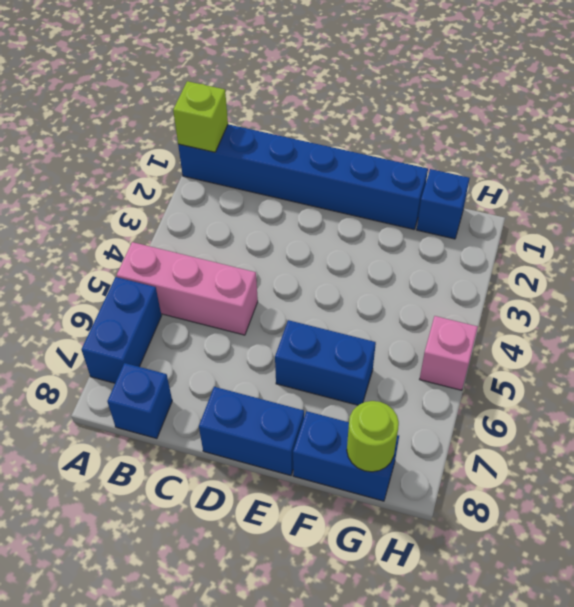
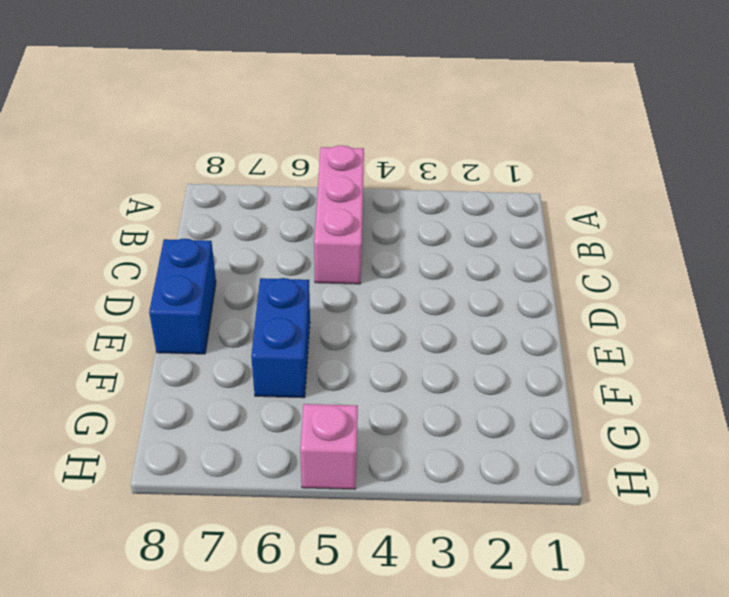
none -> blue 1x6 brick [178,124,428,229]
none -> blue 1x2 brick [81,277,162,383]

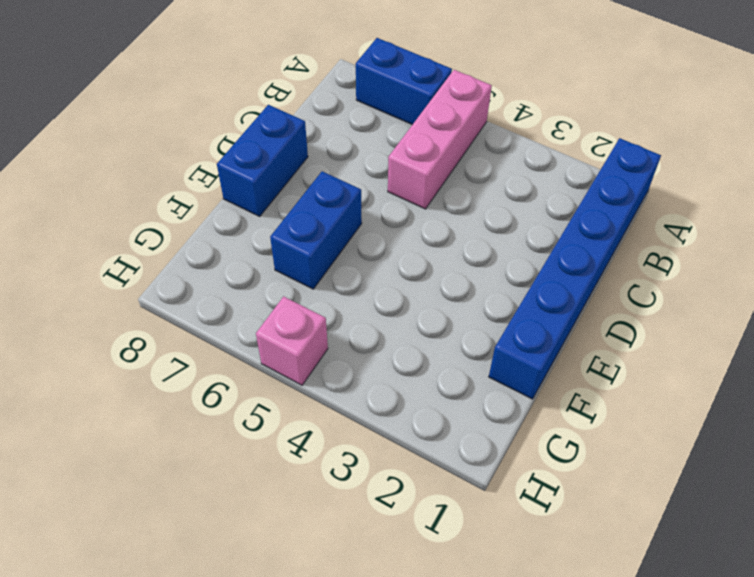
none -> blue 1x1 brick [107,363,172,439]
none -> blue 1x2 brick [293,411,399,501]

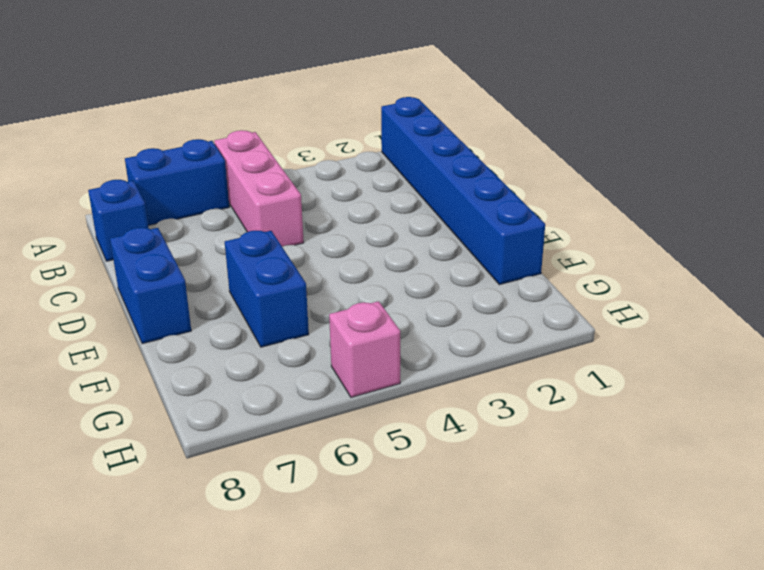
none -> blue 1x2 brick [293,411,399,501]
none -> blue 1x1 brick [417,169,470,239]

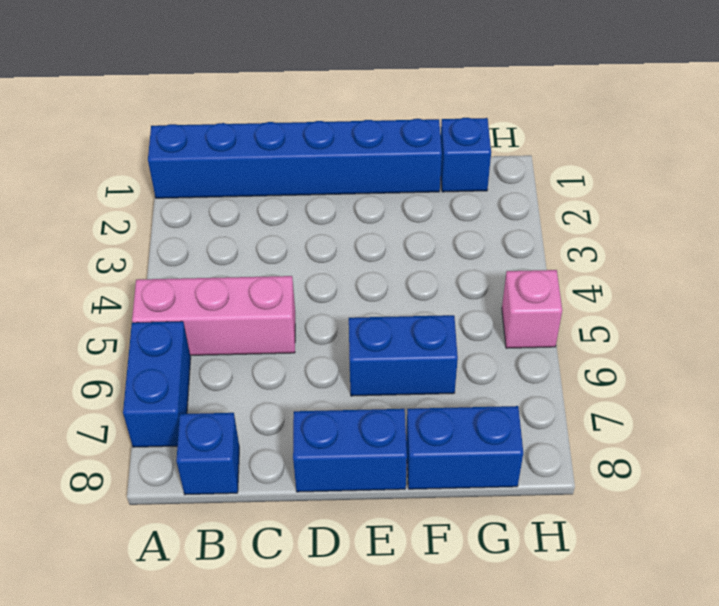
none -> lime 1x1 brick [173,81,228,152]
none -> lime 1x1 round brick [347,401,399,472]

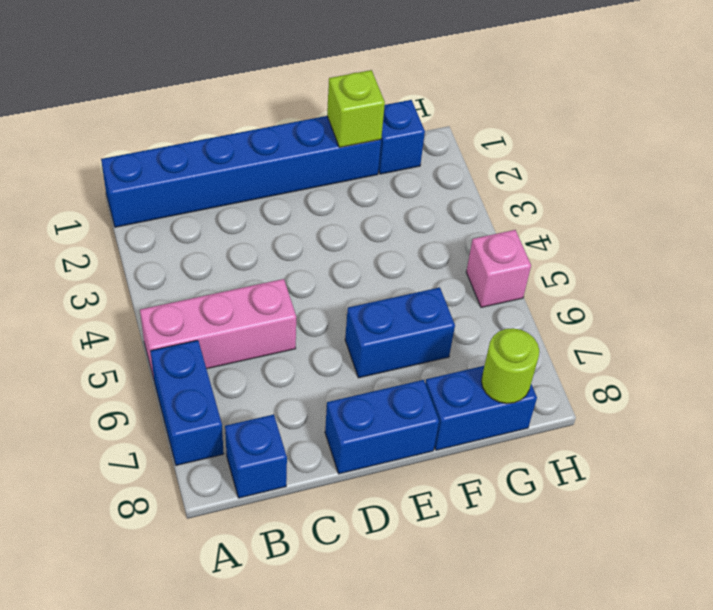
lime 1x1 brick [327,70,385,148] -> lime 1x1 brick moved to [173,81,228,152]

